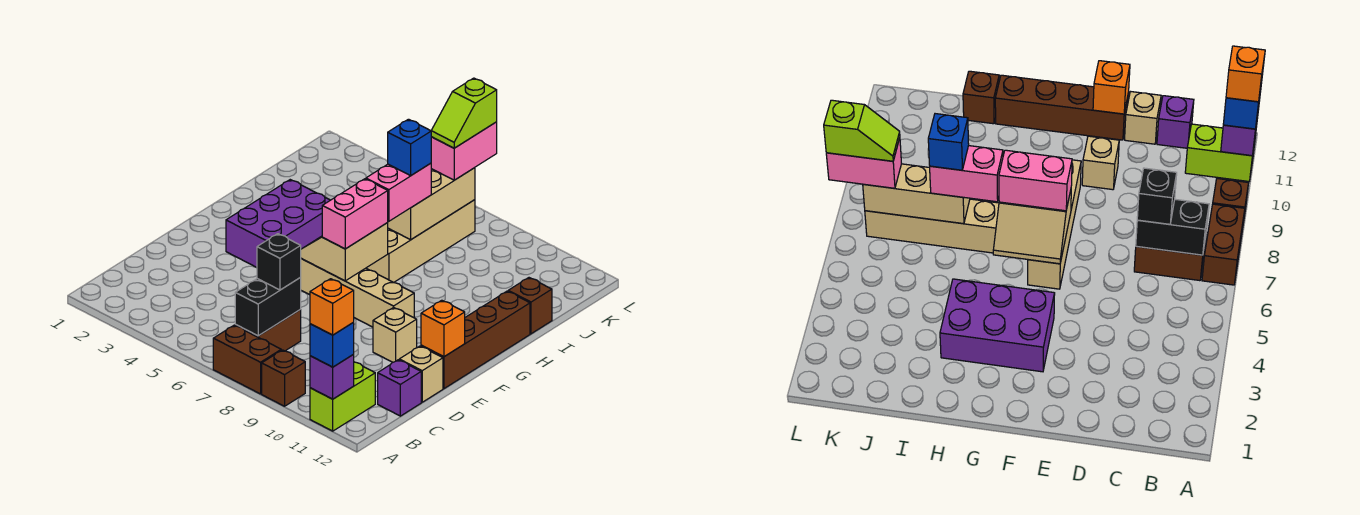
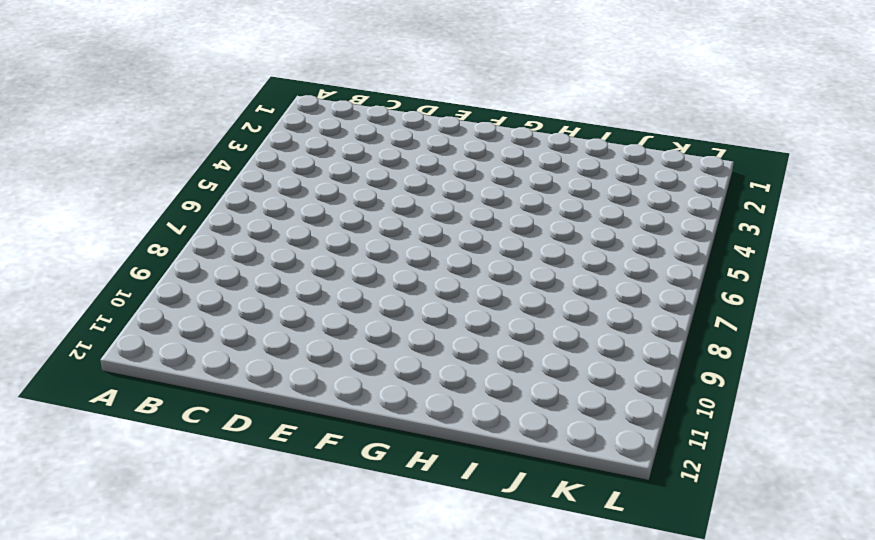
none -> brown 1x2 brick [213,325,281,394]
none -> brown 1x1 brick [262,350,305,406]
none -> lime 1x2 brick [310,362,375,431]

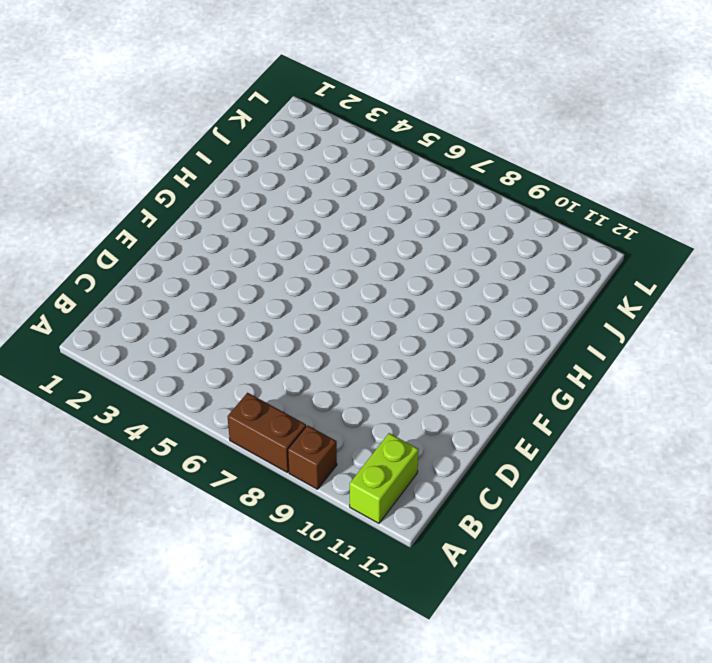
none -> brown 1x2 brick [235,310,301,351]
none -> purple 1x1 brick [378,360,421,416]
none -> tan 1x1 brick [399,346,443,402]

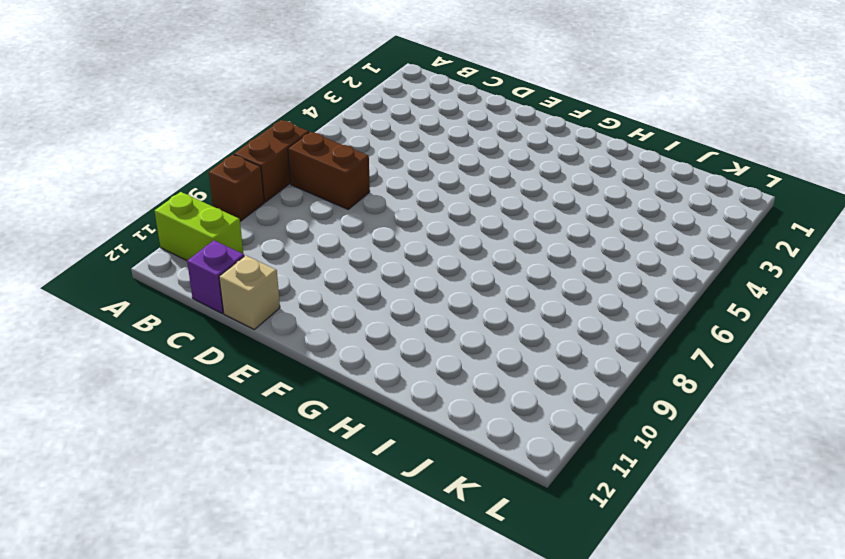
none -> tan 1x1 brick [373,307,417,362]
none -> brown 1x4 brick [421,291,530,389]
none -> purple 2x3 brick [226,180,330,268]

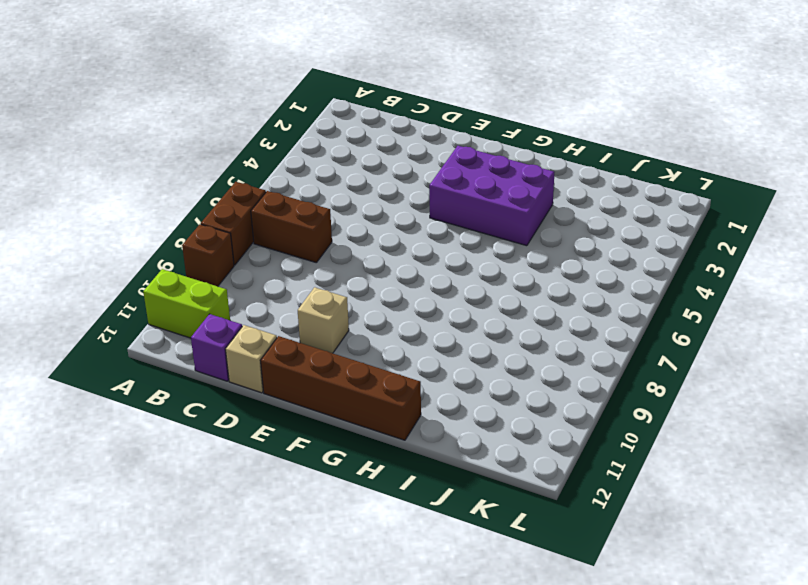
none -> tan 1x4 brick [300,259,414,327]
none -> tan 1x4 brick [366,200,475,282]
none -> brown 1x1 brick [508,278,552,334]

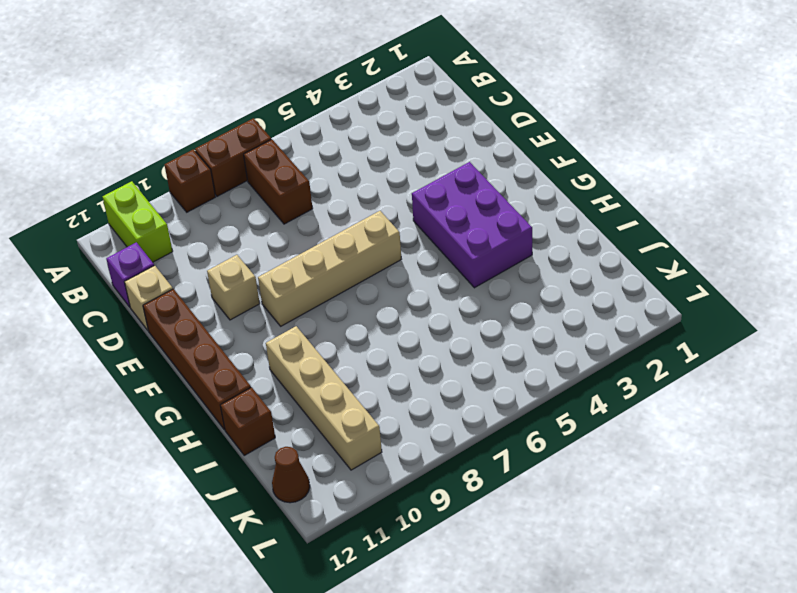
tan 1x4 brick [266,326,382,470] -> tan 1x4 brick moved to [366,200,475,282]
brown 1x1 cone [272,447,310,503] -> none
none -> purple 1x1 brick [310,354,354,399]
none -> black 1x2 brick [235,278,301,336]
none -> orange 1x1 brick [421,300,465,357]

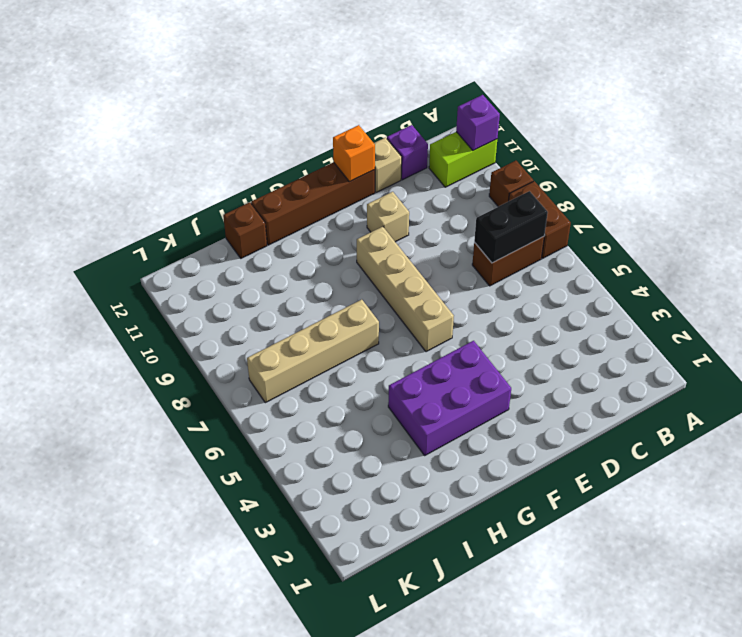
none -> tan 2x2 slope [301,223,388,281]
none -> tan 1x3 brick [387,168,475,240]
none -> blue 1x1 brick [310,323,354,367]

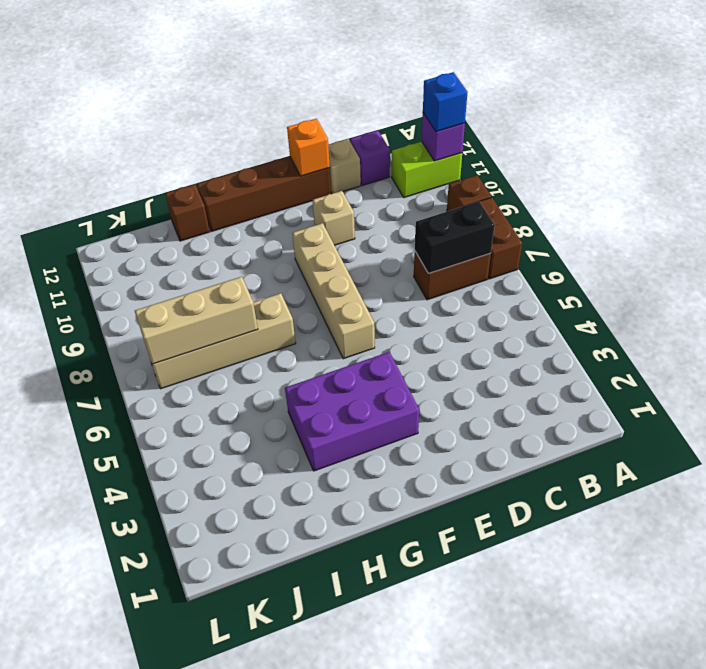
none -> tan 2x2 slope [301,223,388,281]
none -> black 1x1 brick [257,234,301,290]
none -> pink 1x2 brick [322,179,388,249]

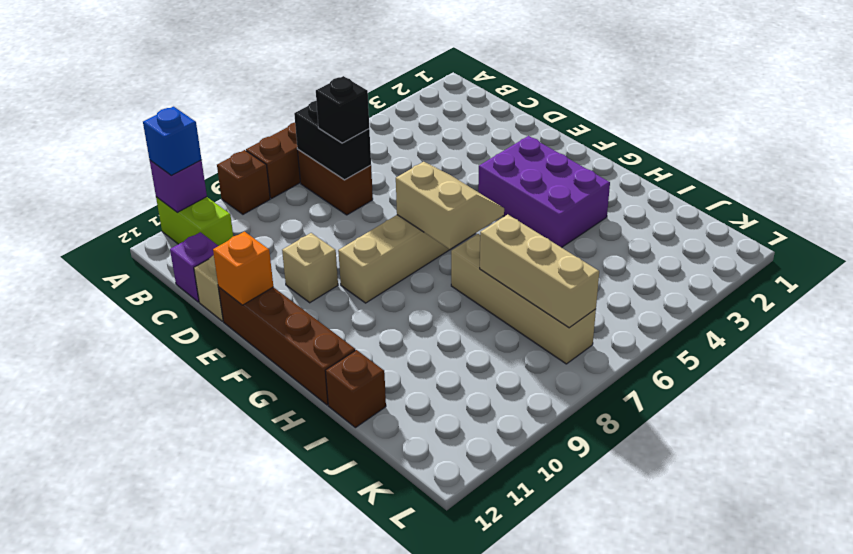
none -> pink 1x2 brick [322,179,388,249]
none -> pink 1x2 brick [366,163,431,221]
none -> pink 1x2 brick [431,122,497,180]

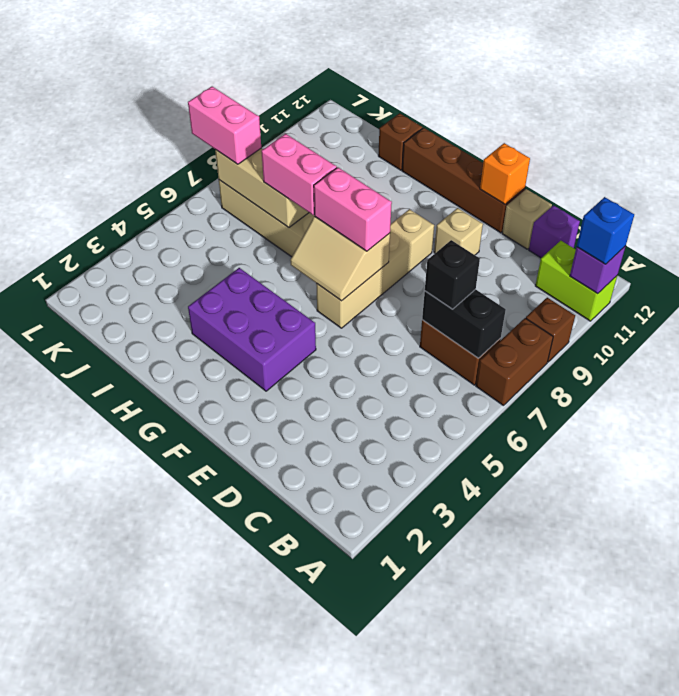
none -> orange 1x1 brick [310,279,354,335]
none -> blue 1x1 brick [388,119,431,176]
none -> lime 1x2 slope [431,78,497,148]

